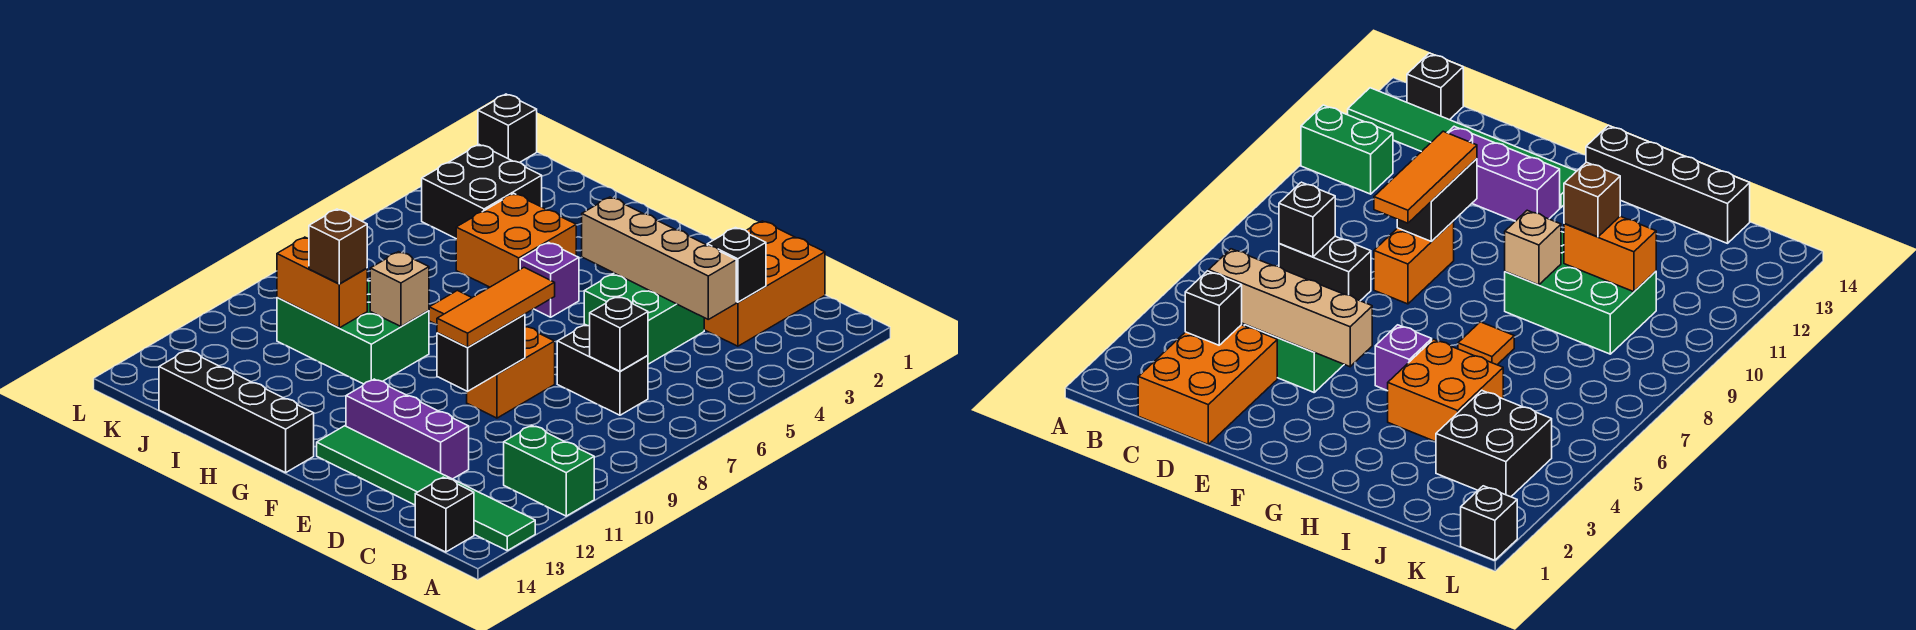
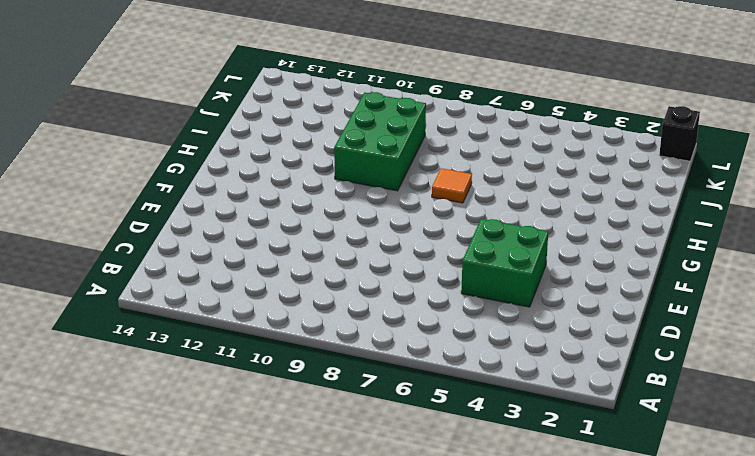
none -> green 1x2 brick [504,426,594,516]
none -> green 1x6 tile [317,426,535,551]
none -> black 1x1 brick [415,477,474,552]

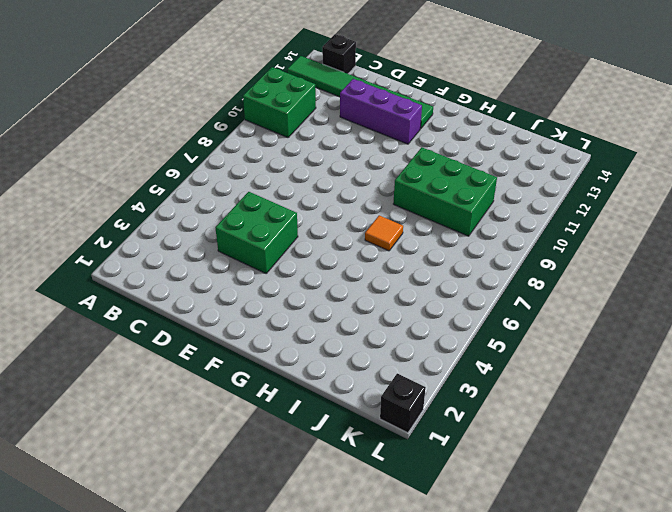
green 2x2 brick [243,67,316,138] -> green 1x2 brick [504,426,594,516]
none -> orange 2x3 brick [704,221,825,346]
none -> black 1x2 brick [557,325,648,415]
none -> orange 1x2 brick [467,327,555,418]

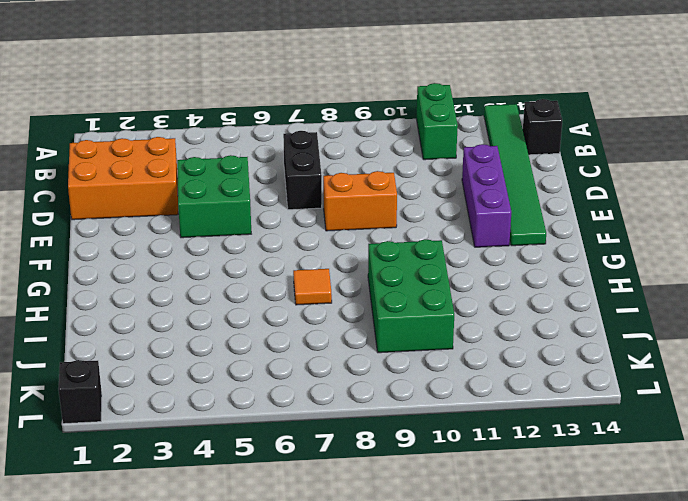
none -> purple 1x1 brick [520,243,579,317]
none -> black 1x4 brick [159,350,314,473]
none -> orange 2x2 brick [456,194,576,287]

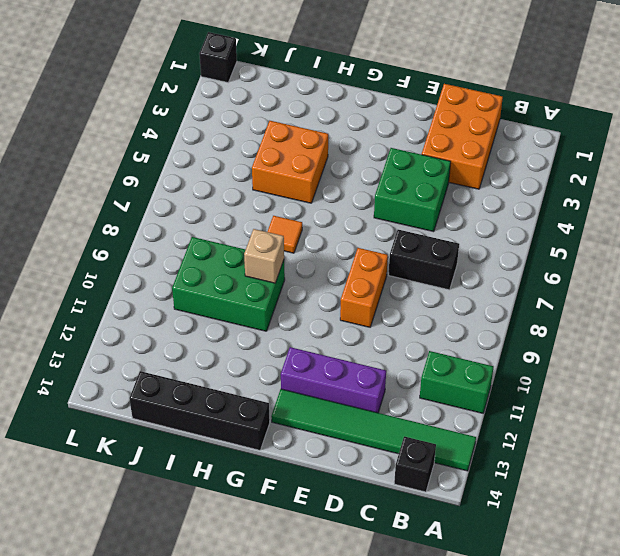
none -> purple 1x1 brick [520,243,579,317]
none -> black 2x2 brick [422,145,542,238]
none -> black 1x1 brick [707,228,766,302]

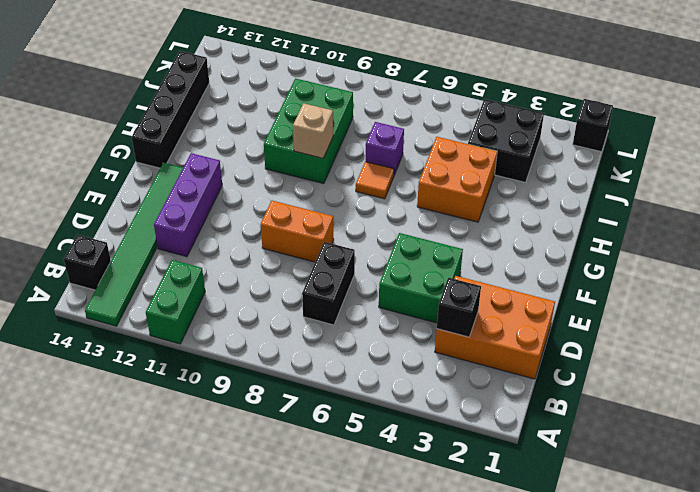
purple 1x1 brick [366,122,404,175] -> purple 1x1 brick moved to [520,243,579,317]
none -> tan 1x4 brick [582,197,736,319]
none -> black 1x1 brick [590,297,648,371]
none -> black 1x2 brick [437,314,525,391]

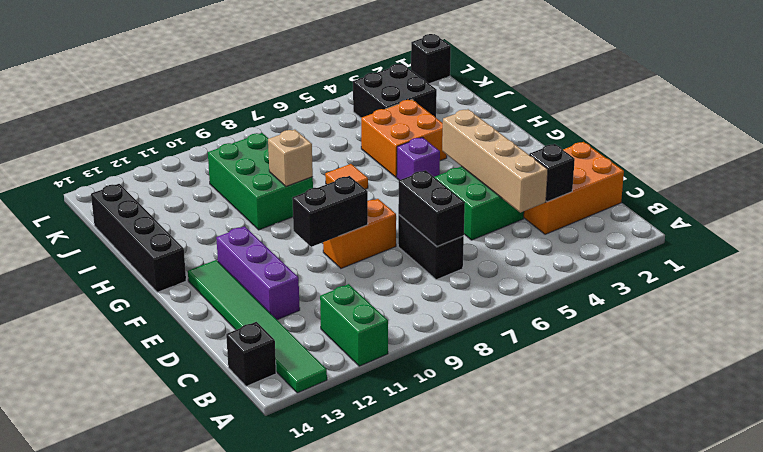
black 1x2 brick [398,170,465,247] -> black 1x1 brick [590,297,648,371]
none -> orange 1x2 brick [277,237,367,328]
none -> orange 1x3 tile [437,268,555,347]
none -> brown 1x1 brick [309,209,367,284]

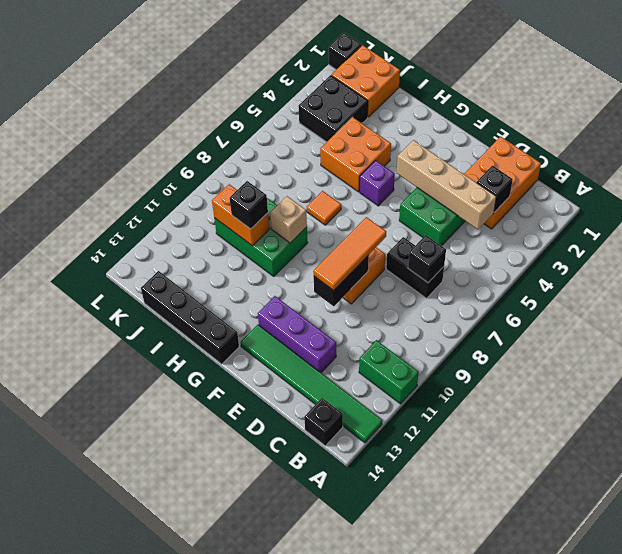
black 1x1 brick [230,181,268,229] -> brown 1x1 brick [309,209,367,284]
orange 2x2 brick [331,45,400,117] -> none

